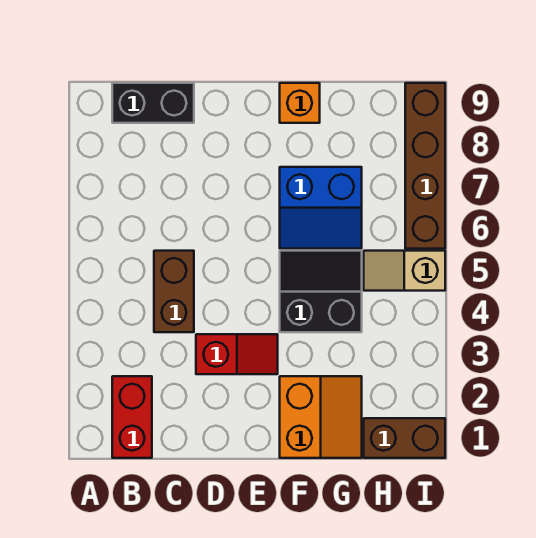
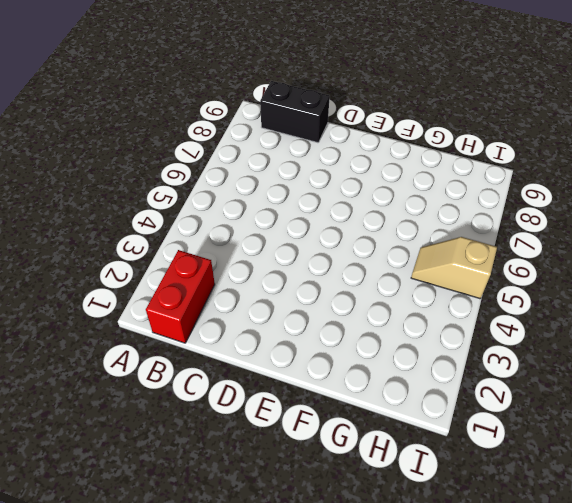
none -> brown 1x2 brick [154,251,194,332]
none -> red 1x2 slope [196,334,278,374]

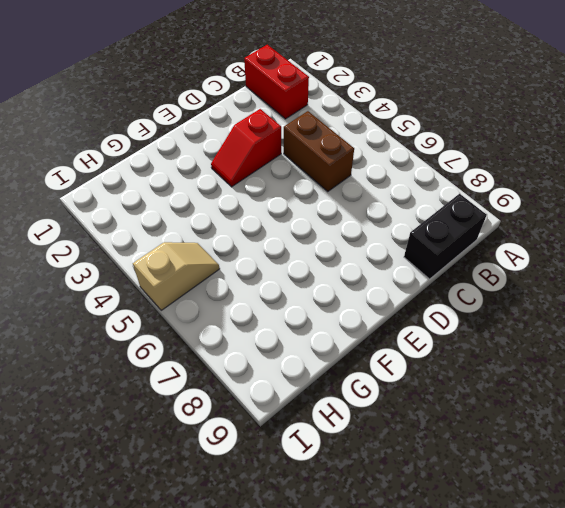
none -> orange 2x2 slope [280,376,362,458]
none -> black 2x2 slope [280,251,362,332]

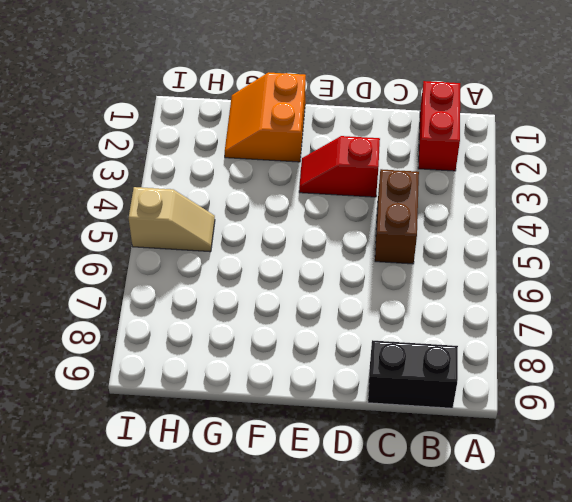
none -> black 2x2 slope [280,251,362,332]
none -> blue 2x2 slope [280,167,362,249]

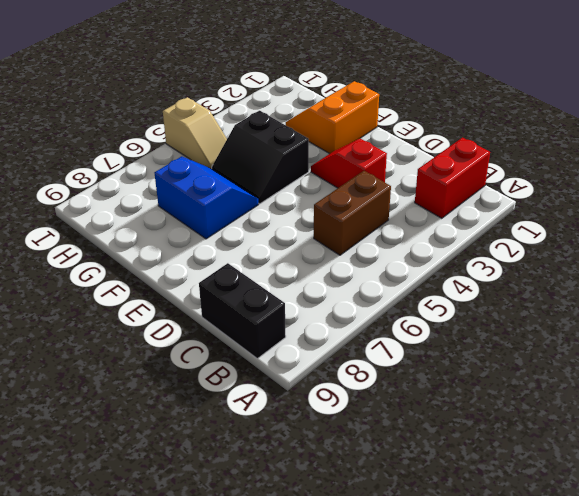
none -> orange 1x1 brick [280,83,320,123]
none -> brown 1x2 brick [364,418,445,458]

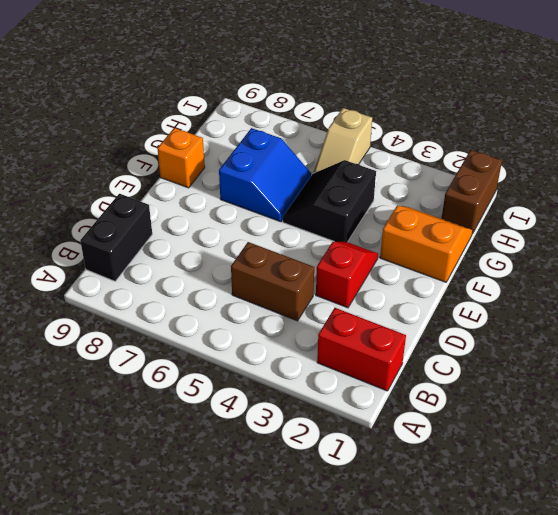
none -> brown 1x4 brick [405,83,445,249]

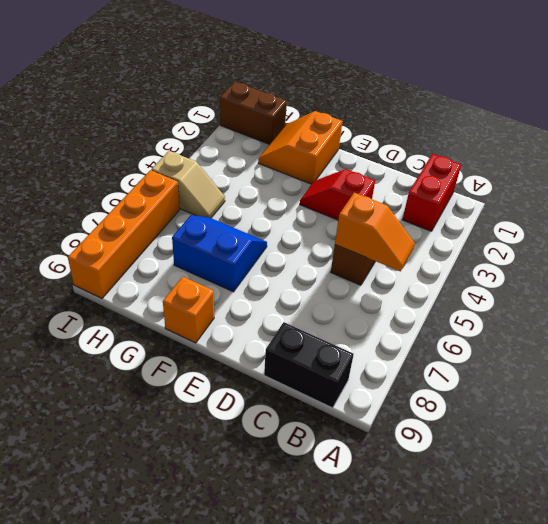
orange 1x2 slope [335,193,415,271] -> none
orange 1x4 brick [68,170,180,298] -> brown 1x4 brick [405,83,445,249]
none -> black 2x2 slope [280,251,362,332]

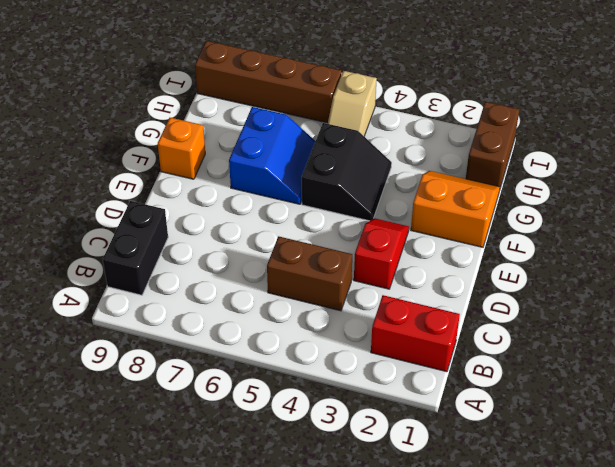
black 2x2 slope [302,123,392,221] -> black 2x2 slope turned to [280,251,362,332]

